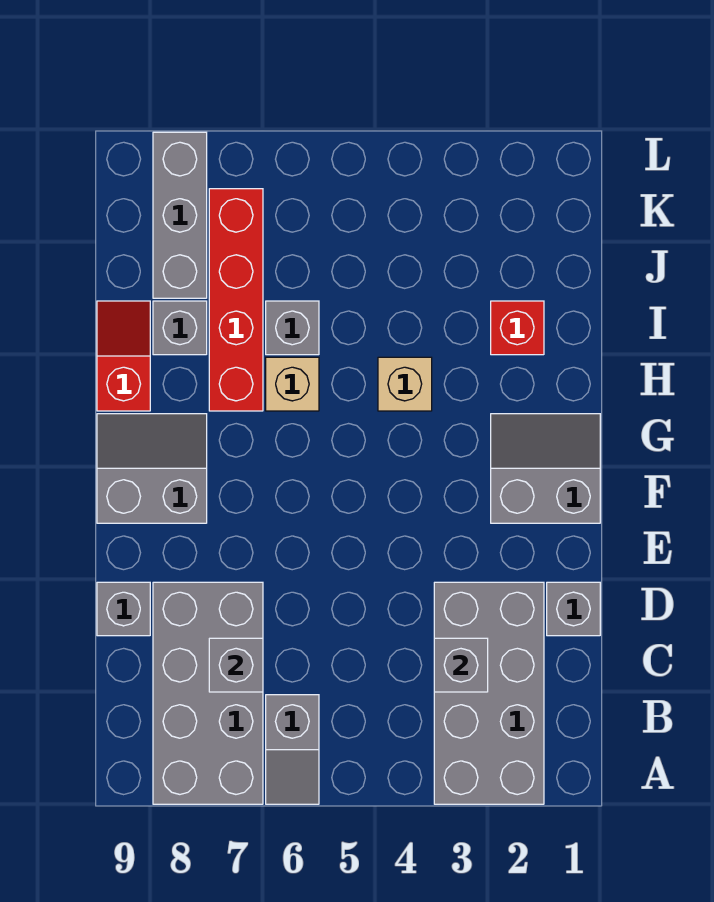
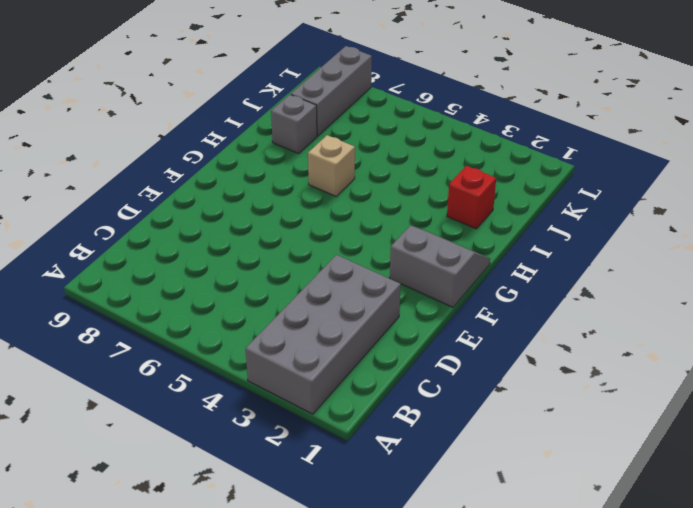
none -> grey 1x2 slope [266,695,319,804]
none -> grey 2x4 brick [153,582,263,804]
none -> grey 1x1 brick [547,582,600,636]

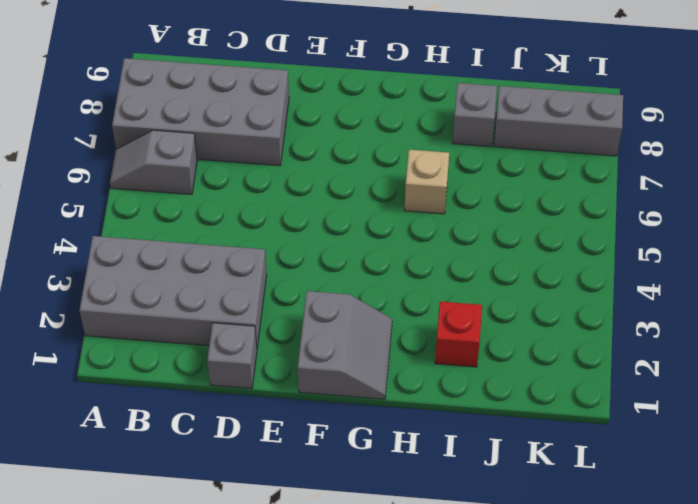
none -> grey 1x1 brick [97,582,150,636]
none -> grey 2x2 slope [97,414,207,523]
none -> tan 1x1 brick [378,357,432,411]

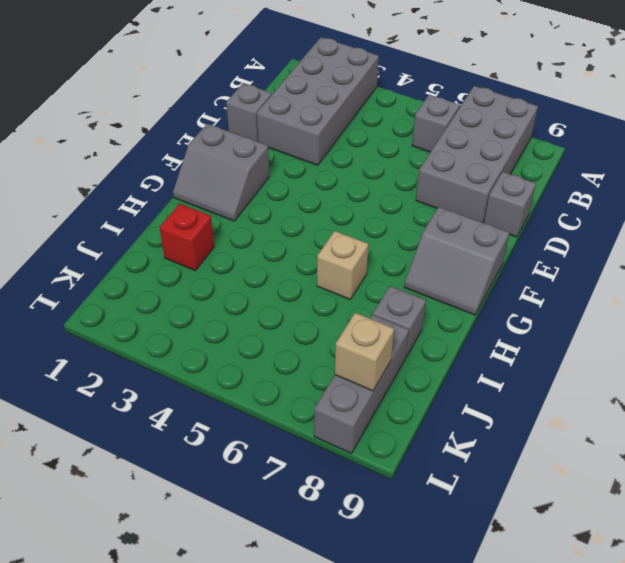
tan 1x1 brick [335,313,394,391] -> tan 1x1 brick moved to [378,357,432,411]
none -> red 1x4 brick [209,189,263,411]
none -> red 1x2 slope [97,301,150,411]
none -> grey 1x1 brick [266,301,319,355]

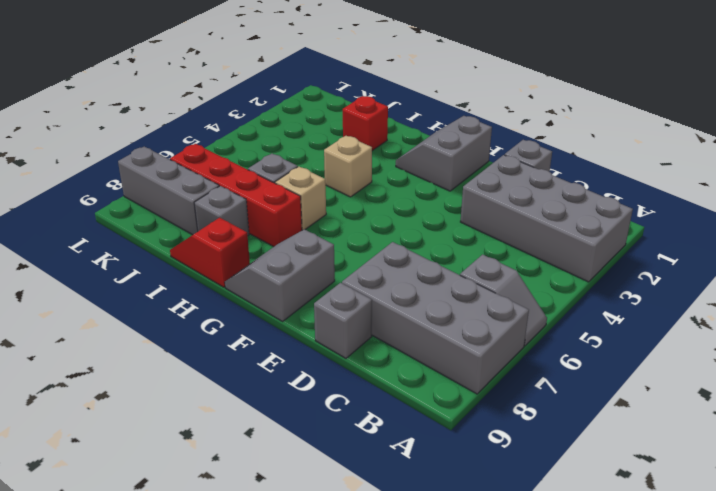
none -> grey 1x1 brick [434,638,488,692]
none -> grey 1x1 brick [209,638,263,692]

